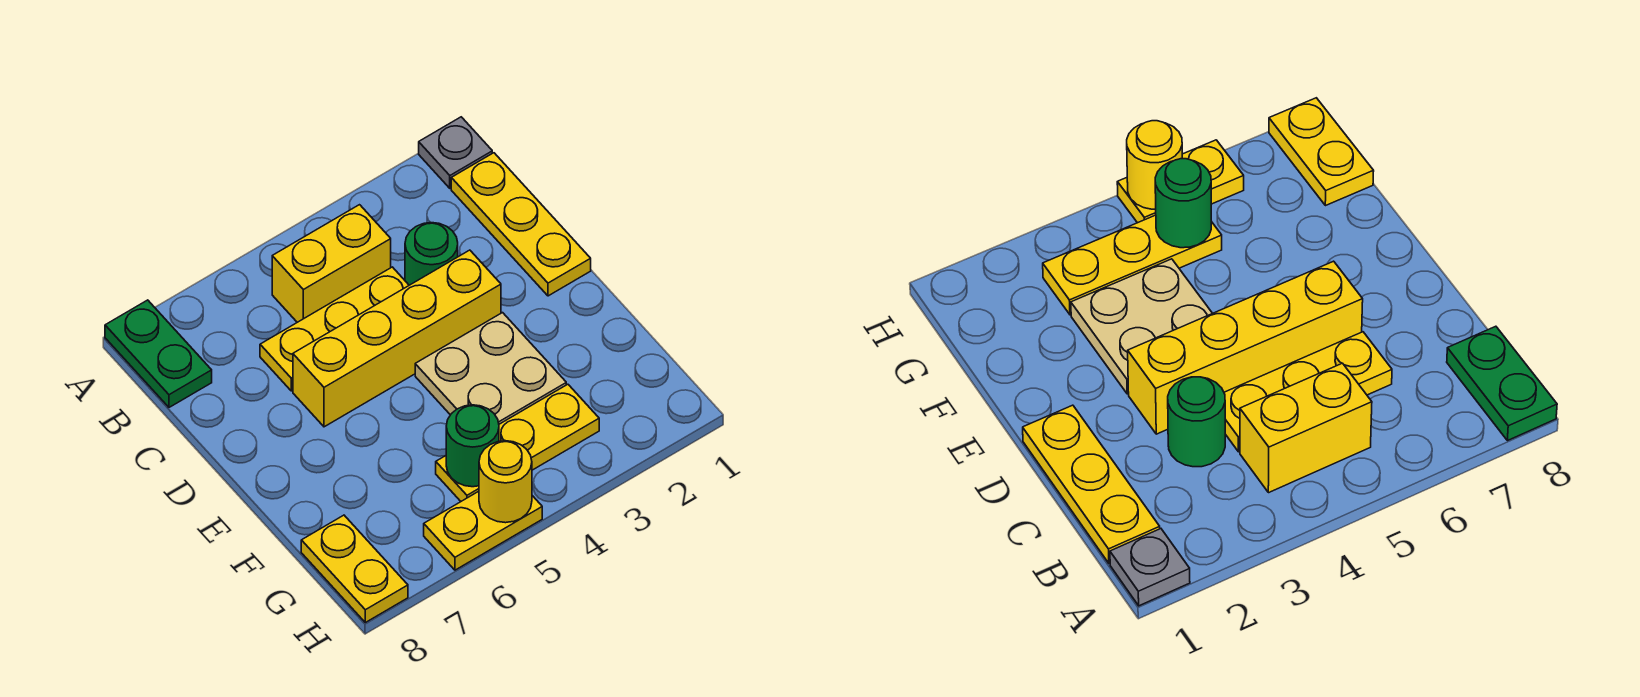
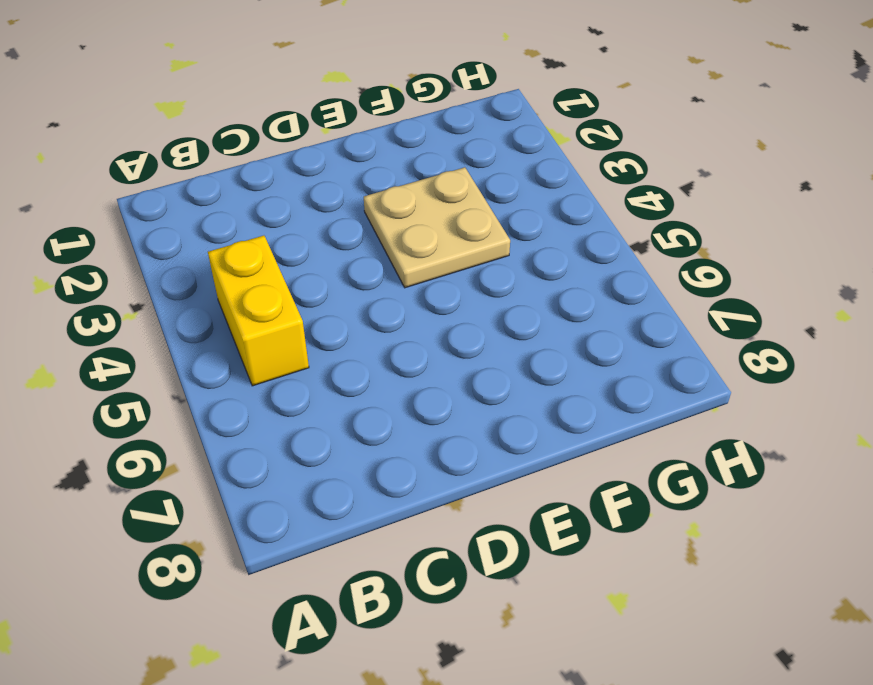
none -> grey 1x1 plate [419,117,492,188]
none -> green 1x2 plate [105,300,212,407]
none -> yellow 1x3 plate [451,153,591,296]

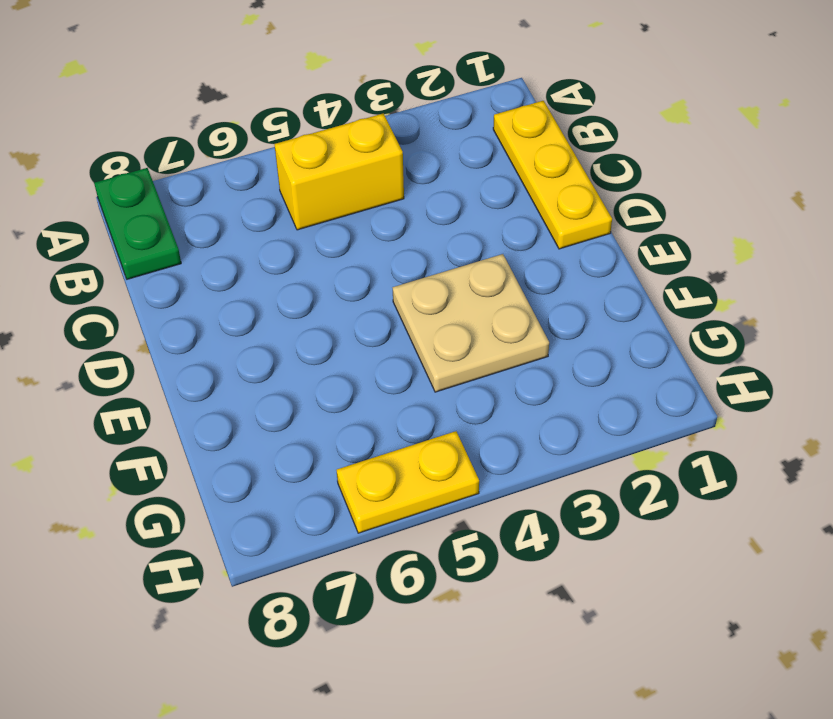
none -> grey 1x1 plate [419,117,492,188]
none -> green 1x1 round brick [405,223,458,285]
none -> yellow 1x3 plate [260,267,409,391]

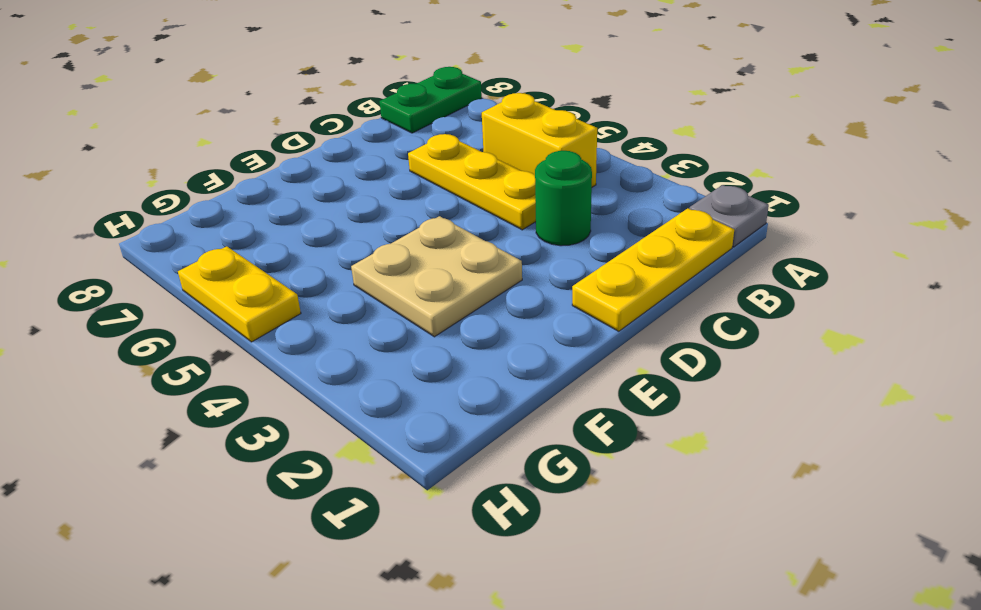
none -> yellow 1x4 brick [293,250,501,427]
none -> yellow 1x3 plate [436,384,599,501]
none -> yellow 1x2 plate [301,515,408,623]

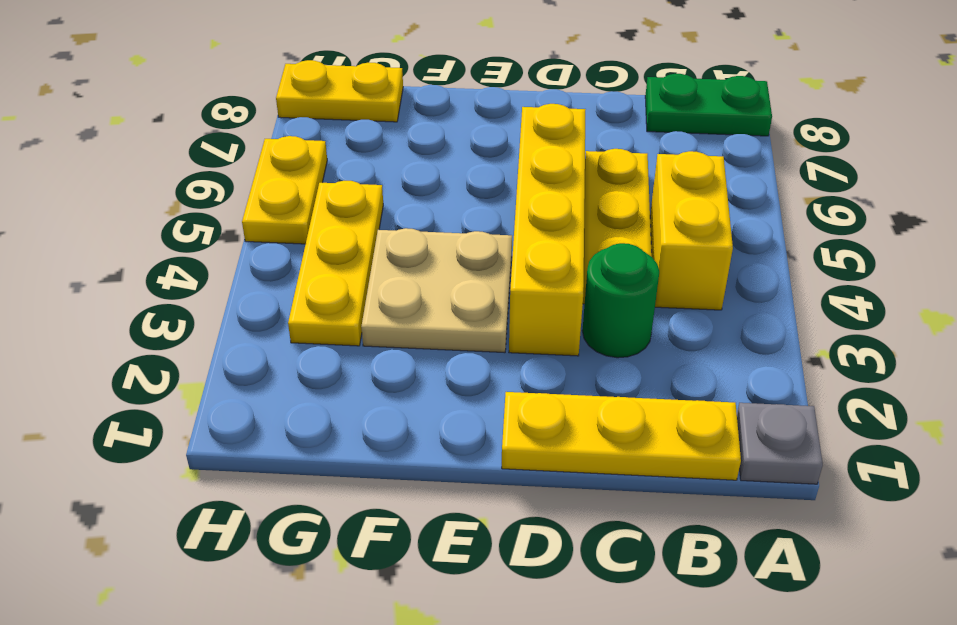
none -> green 1x1 round brick [446,405,499,487]
none -> yellow 1x1 round brick [479,441,532,523]

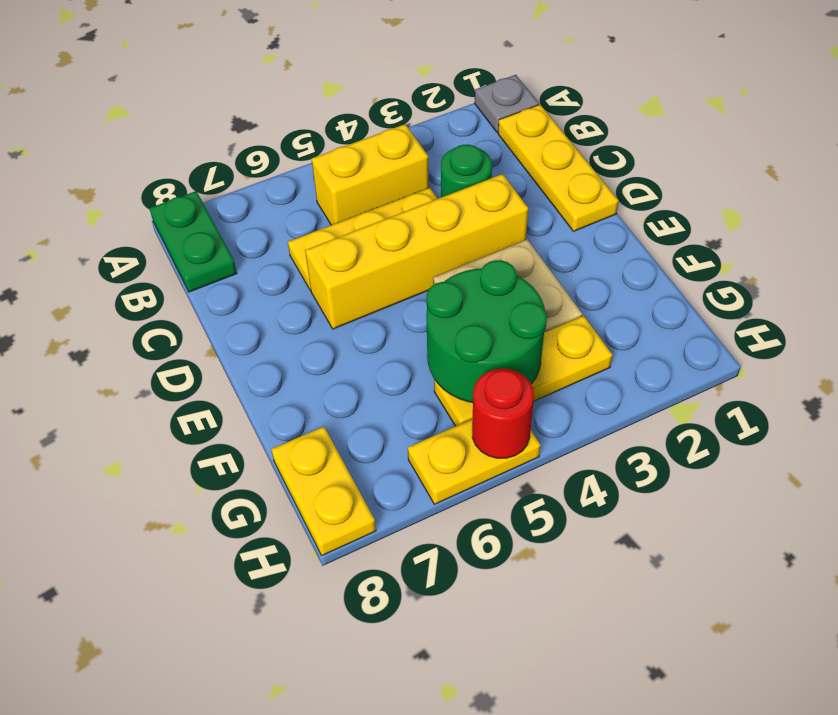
green 2x2 round brick [426,260,547,403] -> green 1x1 round brick [446,405,499,487]
red 1x1 round brick [472,369,534,458] -> yellow 1x1 round brick [479,441,532,523]

